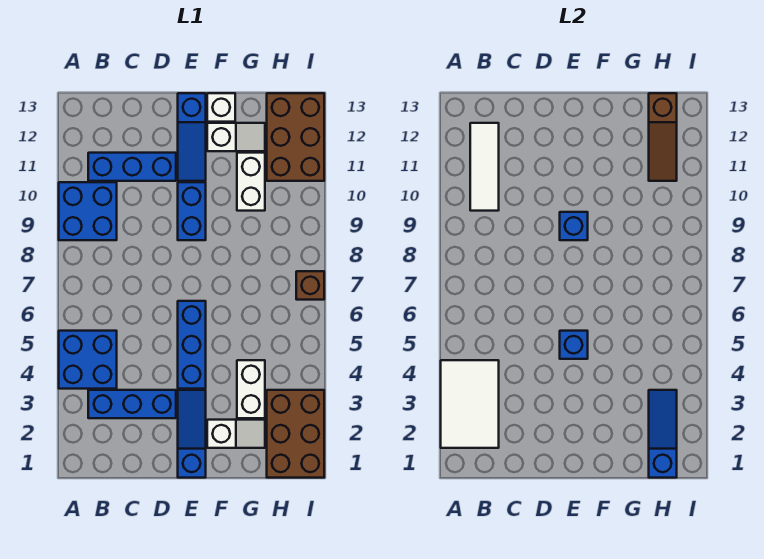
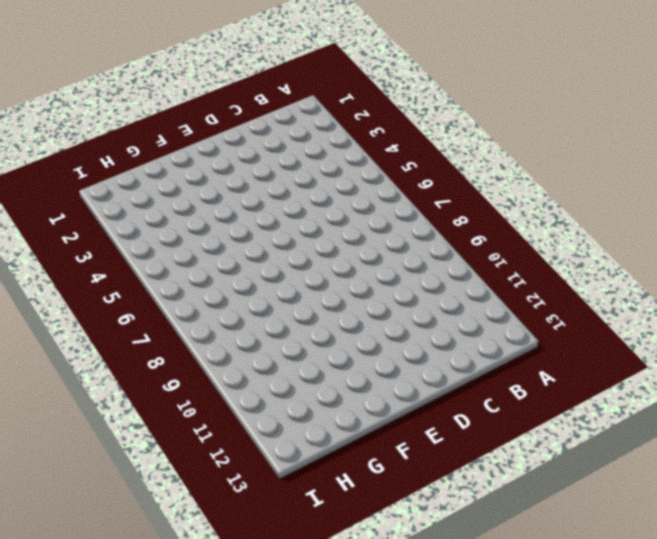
none -> blue 2x2 brick [59,331,117,389]
none -> blue 2x2 brick [59,182,117,240]
none -> blue 1x3 brick [88,390,176,418]

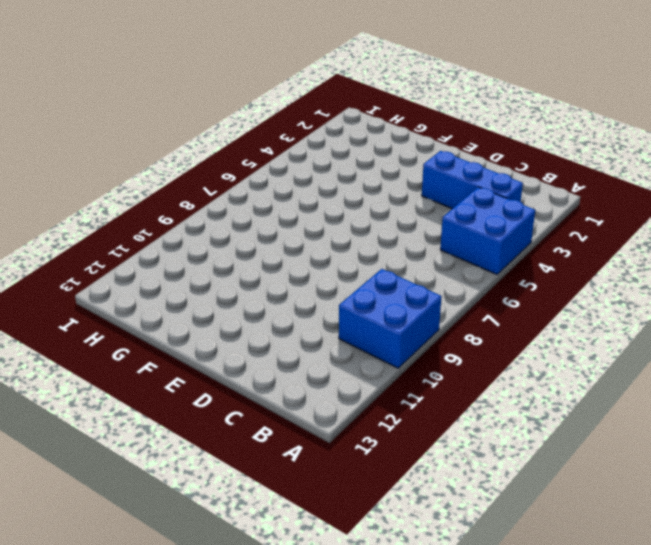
none -> blue 1x3 brick [88,153,176,181]
none -> blue 1x3 slope [178,390,206,478]
none -> blue 1x3 brick [178,301,206,389]

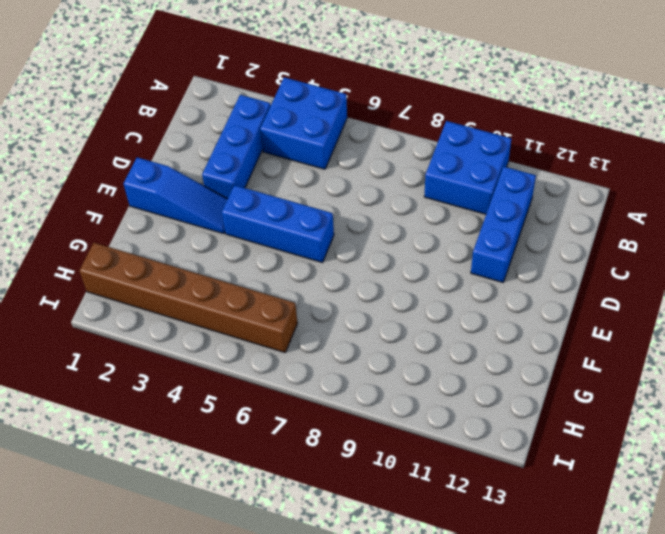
brown 1x6 brick [79,243,297,353] -> brown 2x3 brick [267,390,324,478]
none -> blue 1x2 brick [178,182,206,240]
none -> blue 1x3 slope [178,93,206,181]
none -> white 1x2 slope [207,420,265,448]

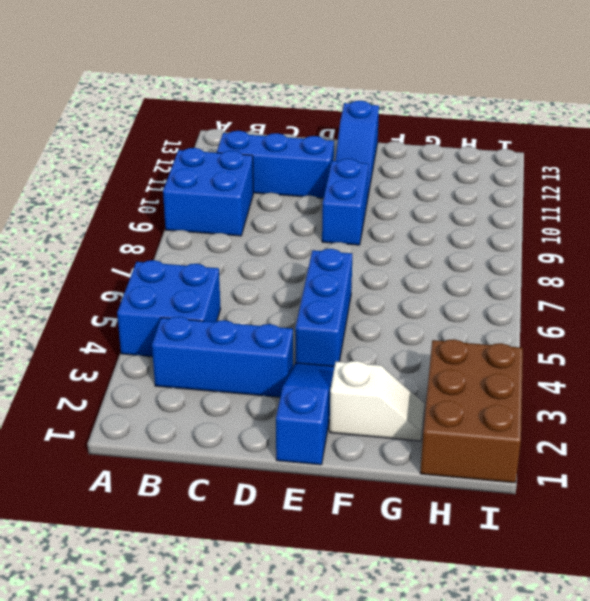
none -> white 1x2 slope [207,123,265,151]
none -> white 1x1 brick [207,93,235,122]
none -> white 1x2 brick [237,360,265,418]

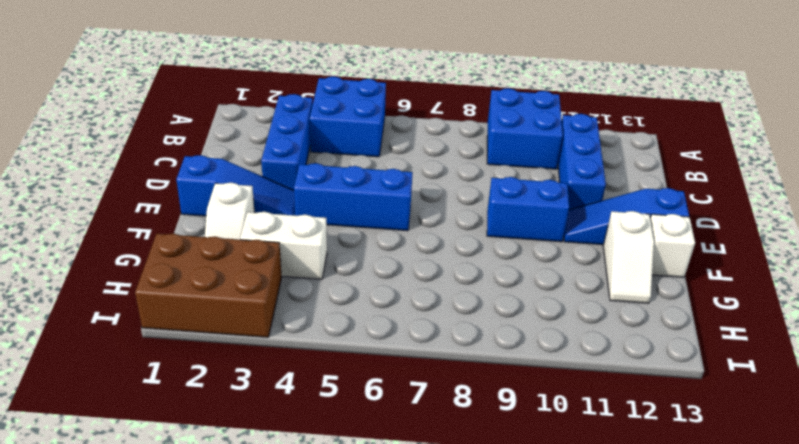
none -> white 1x2 brick [237,153,265,211]
none -> brown 2x3 brick [267,93,324,181]
none -> brown 1x1 brick [296,271,324,300]

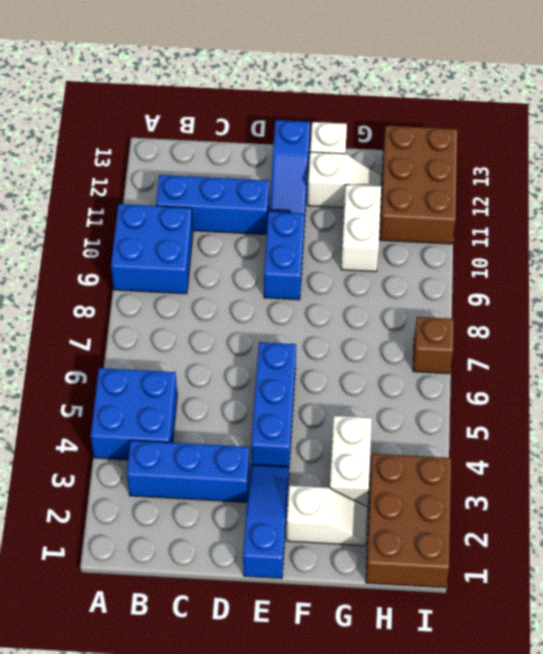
none -> white 2x3 tile [441,360,499,448]
none -> white 1x3 tile [470,123,499,211]
none -> blue 1x1 brick [560,331,588,359]

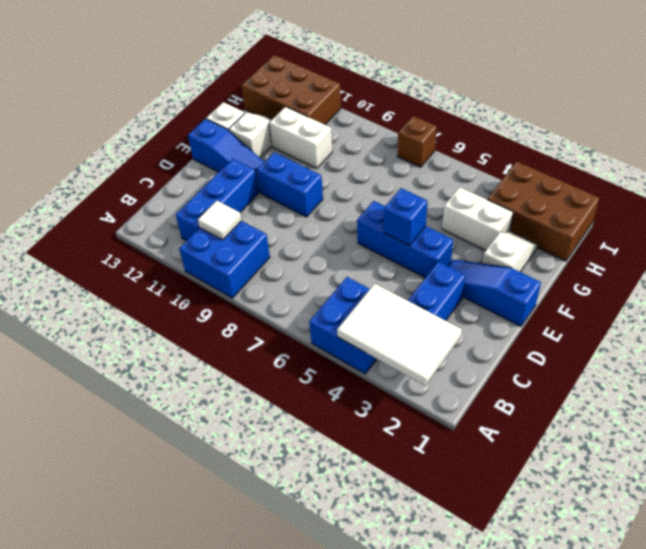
white 1x1 tile [198,201,241,240] -> white 1x3 tile [470,123,499,211]
none -> blue 1x1 brick [560,212,588,240]
none -> blue 1x3 slope [649,390,677,478]
none -> brown 1x3 slope [649,93,677,181]

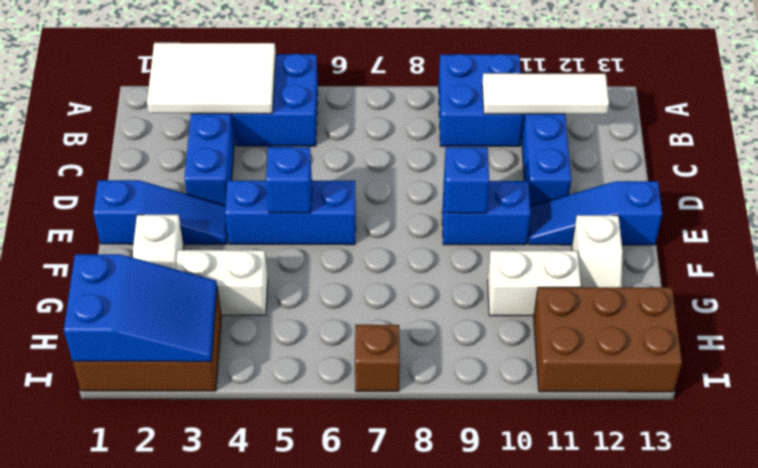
blue 2x3 slope [64,254,217,362] -> blue 1x3 slope [649,390,677,478]
none -> white 1x1 brick [207,93,235,122]
none -> brown 1x3 slope [649,93,677,181]

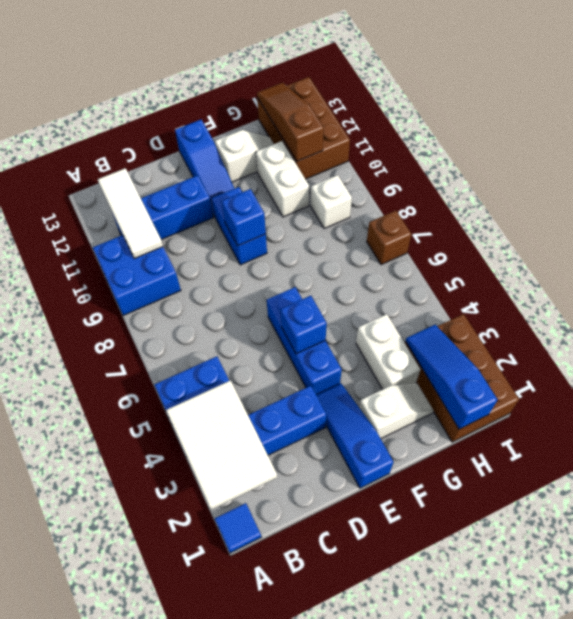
blue 1x1 tile [215,503,261,553] -> none
white 1x1 brick [311,175,352,229] -> white 1x1 brick moved to [207,93,235,122]
brown 1x3 slope [257,83,324,162] -> brown 1x3 slope turned to [649,93,677,181]

